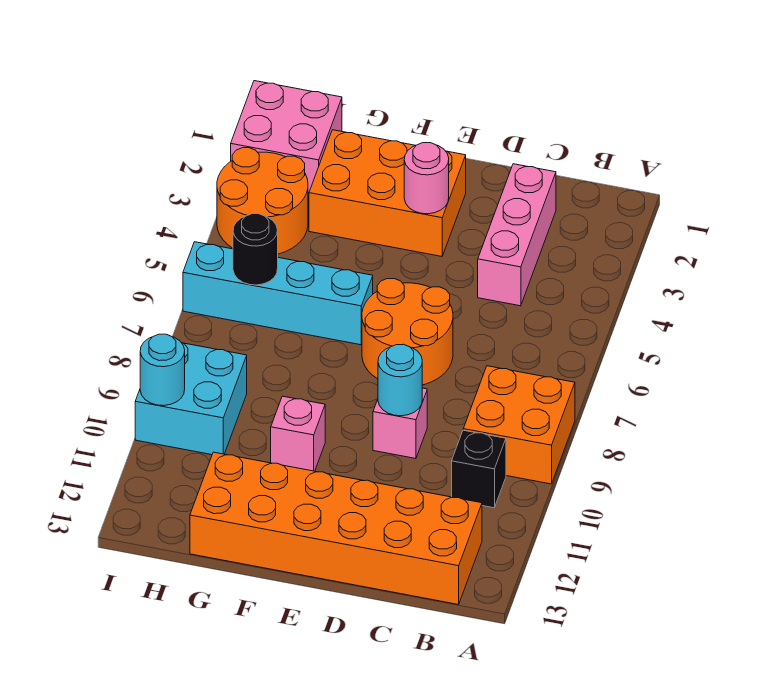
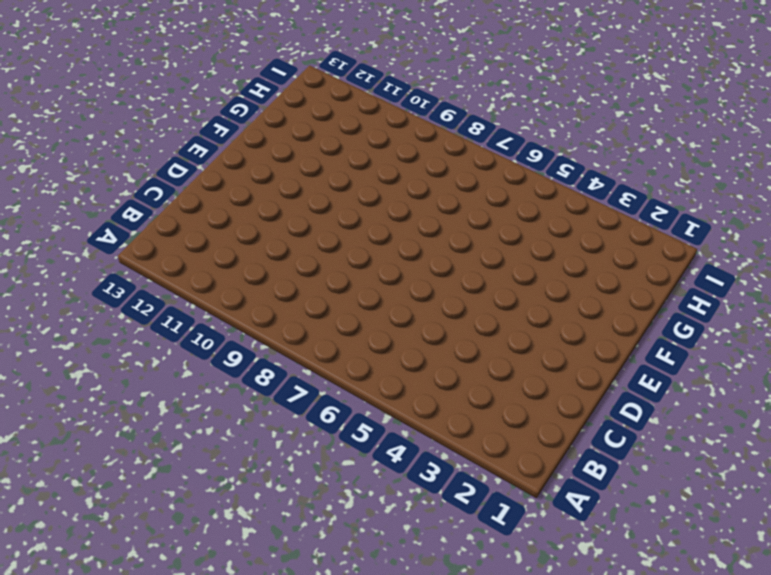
none -> orange 2x2 brick [463,366,575,484]
none -> black 1x1 brick [452,430,506,508]
none -> orange 2x6 brick [190,452,482,605]

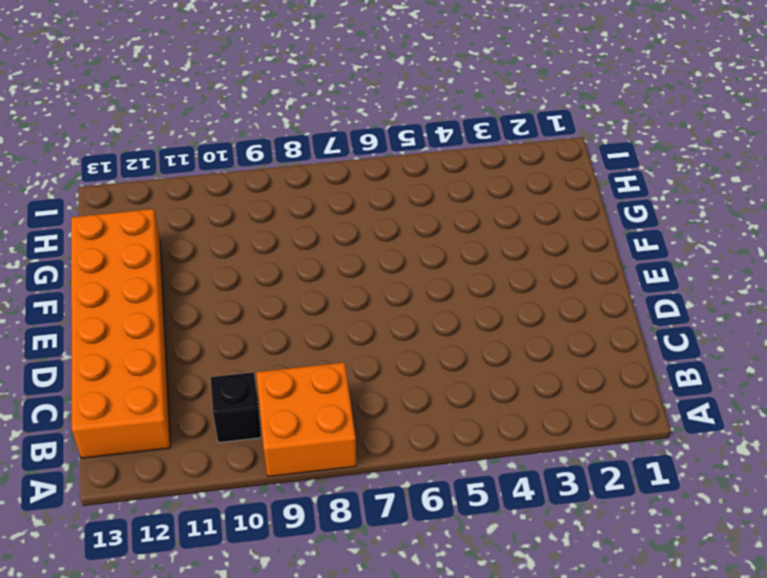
none -> pink 1x3 brick [478,164,556,306]
none -> orange 2x2 round brick [362,279,453,385]
none -> pink 1x1 brick [373,388,427,459]

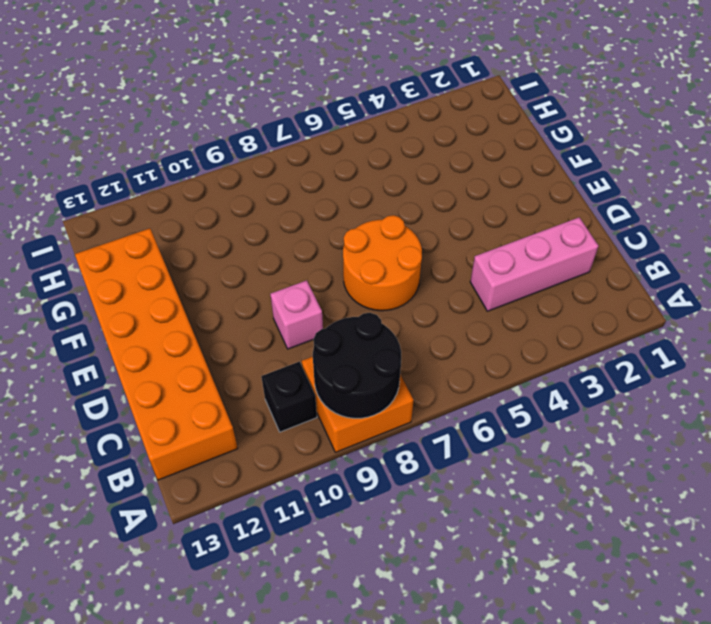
black 2x2 round brick [313,313,401,418] -> none
none -> orange 2x3 brick [309,130,466,256]
none -> cyan 1x4 brick [183,242,373,345]
none -> pink 1x1 brick [271,396,325,471]

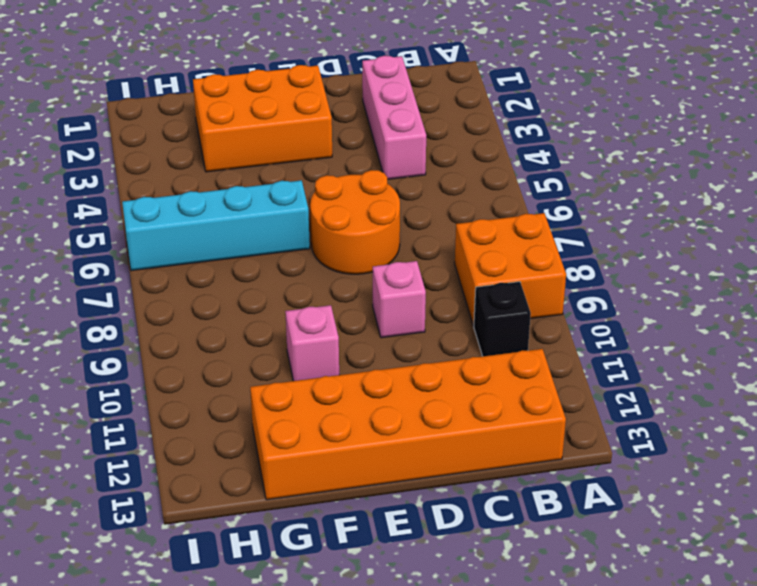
none -> pink 2x2 brick [231,81,342,197]
none -> orange 2x2 round brick [217,148,308,254]
none -> cyan 2x2 brick [135,343,247,455]

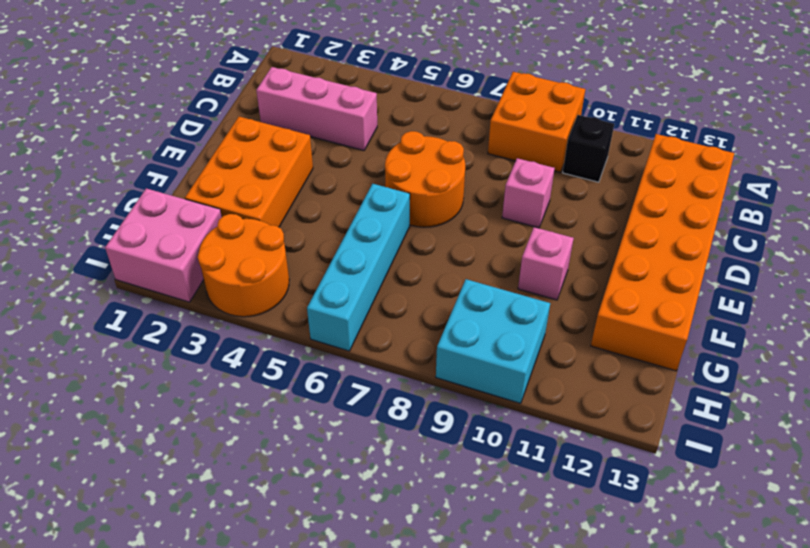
none -> cyan 1x1 round brick [378,344,422,416]
none -> pink 1x1 round brick [404,143,449,214]
none -> black 1x1 round brick [233,214,278,285]

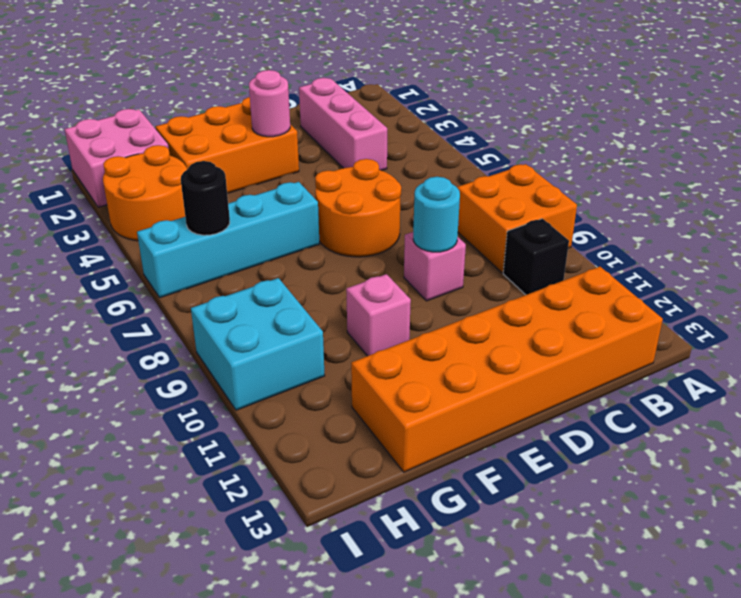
none -> cyan 1x1 round brick [140,334,185,406]

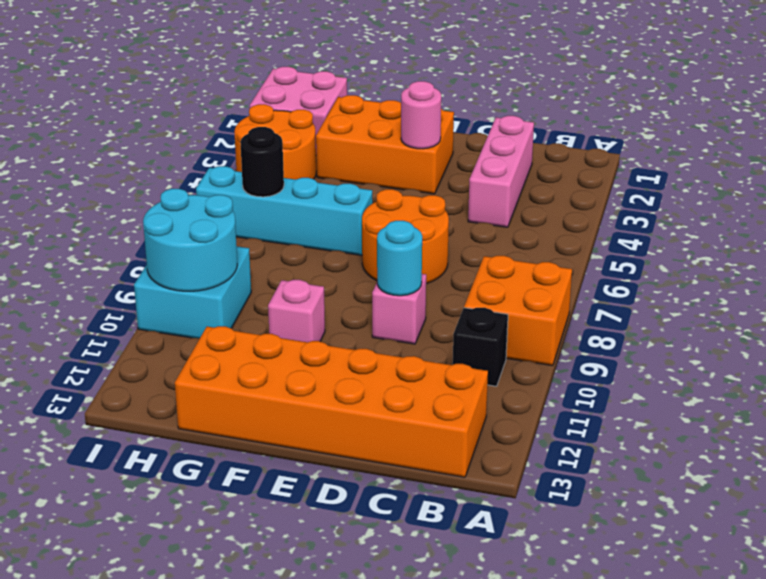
cyan 2x2 round brick [143,189,237,291] -> cyan 1x1 round brick [140,334,185,406]

